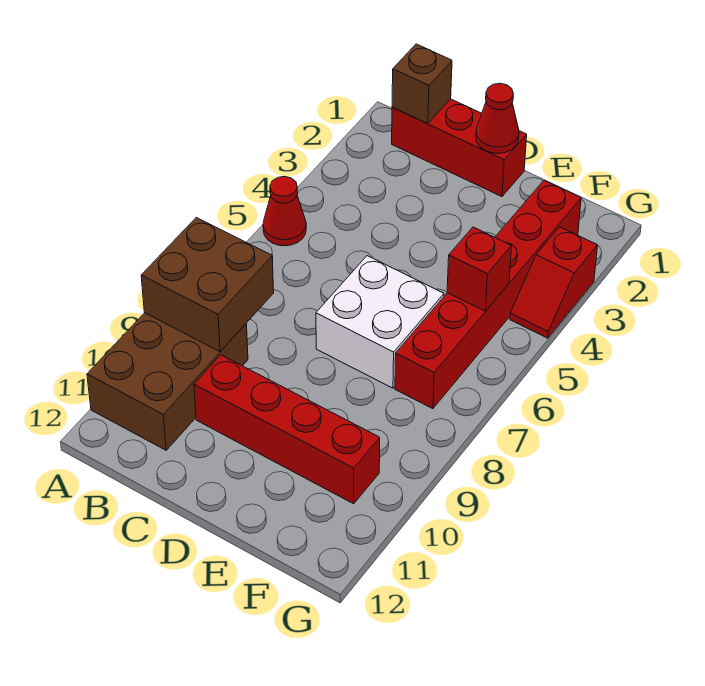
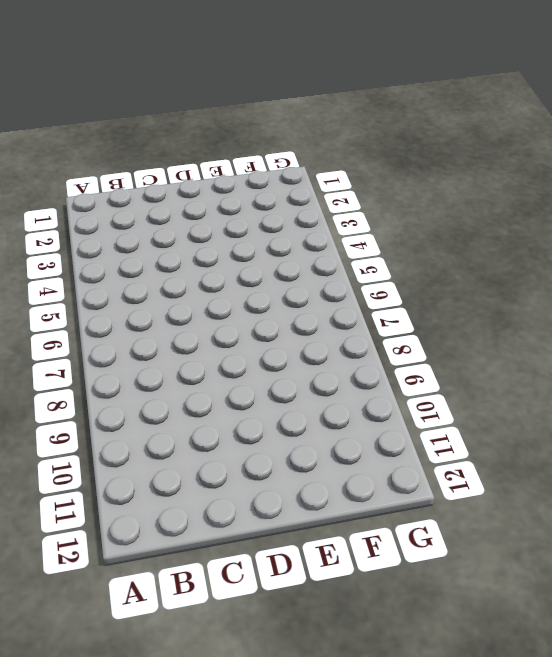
none -> red 1x1 cone [263,176,306,246]
none -> brown 2x3 brick [87,313,248,450]

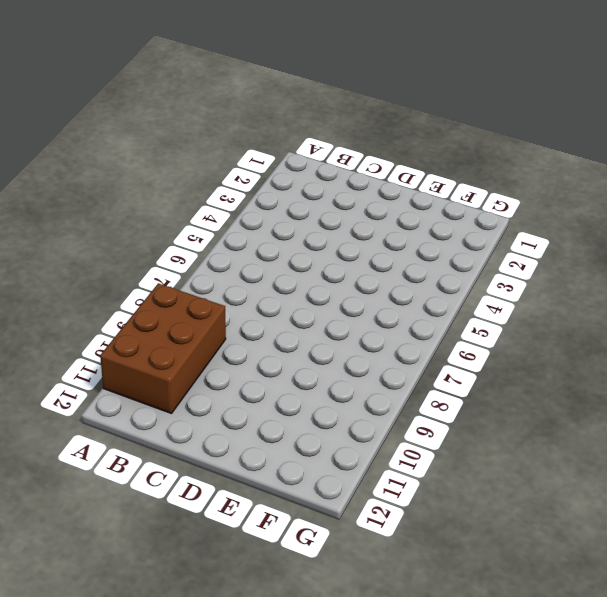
none -> red 1x1 cone [263,176,306,246]
none -> red 1x3 brick [392,99,527,197]

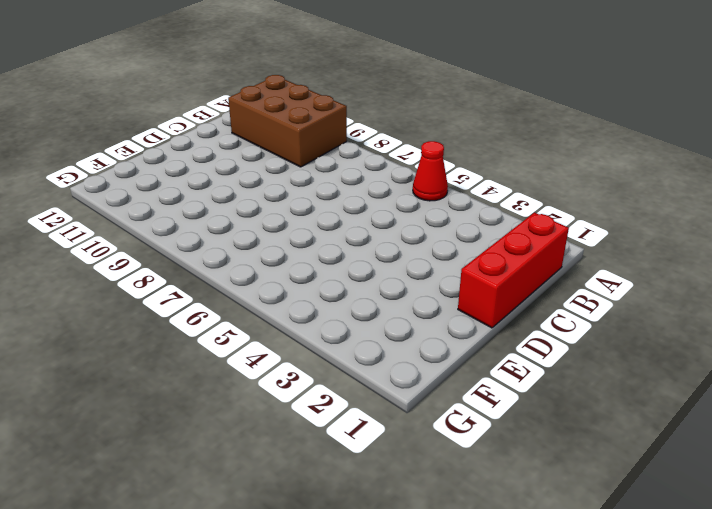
none -> red 1x4 brick [194,355,380,504]
none -> white 2x2 brick [316,256,444,388]

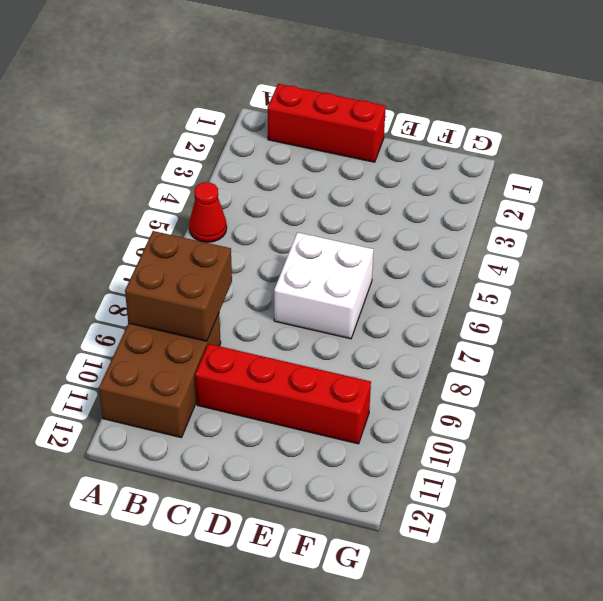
none -> red 1x6 brick [395,181,581,409]
none -> red 1x2 slope [510,227,598,338]

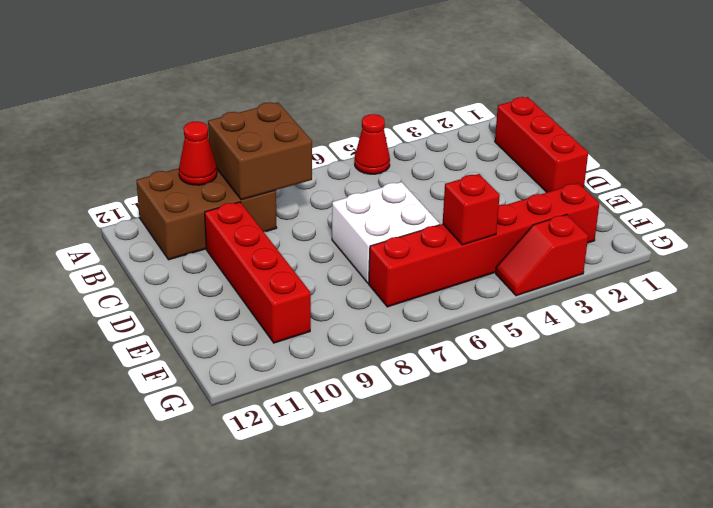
red 1x1 cone [179,121,217,185] -> red 1x1 cone moved to [476,83,519,153]
none -> brown 1x1 brick [392,44,452,124]

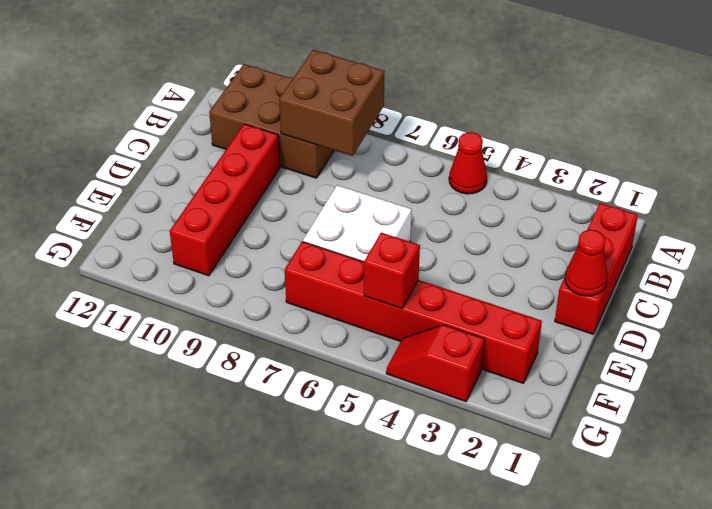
none -> brown 1x1 brick [392,44,452,124]

